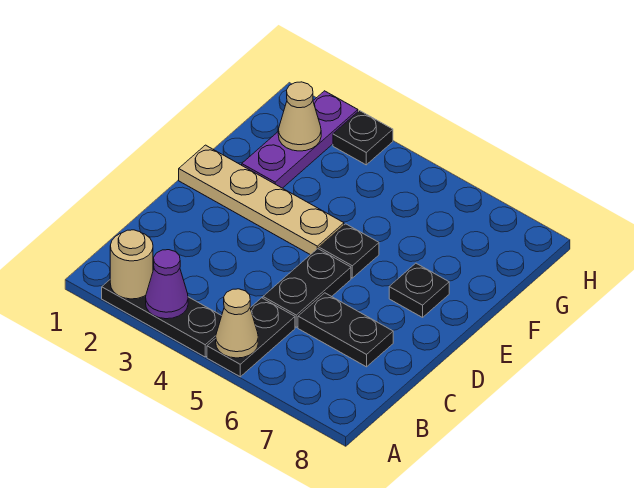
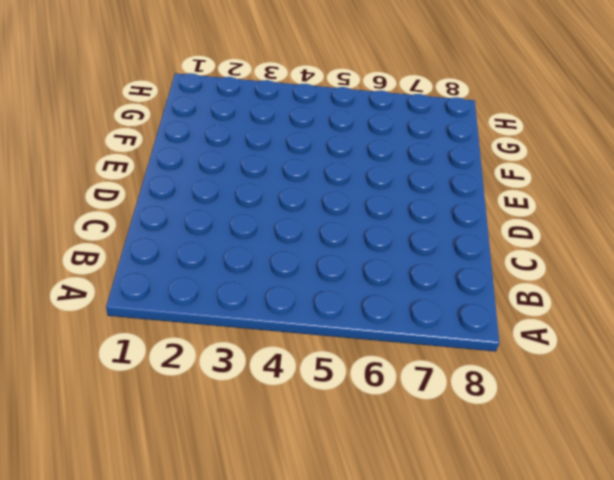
none -> black 1x3 plate [102,280,221,357]
none -> black 1x2 plate [207,298,295,377]
none -> black 1x2 plate [263,249,351,327]

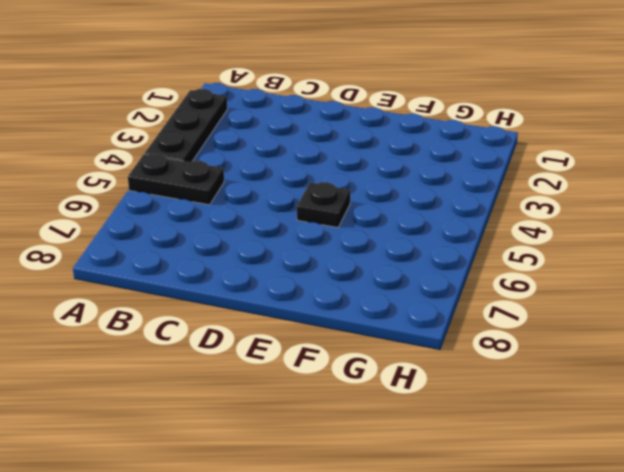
none -> black 1x2 plate [263,249,351,327]
none -> black 1x2 plate [298,293,393,367]
none -> tan 1x4 plate [179,145,344,255]

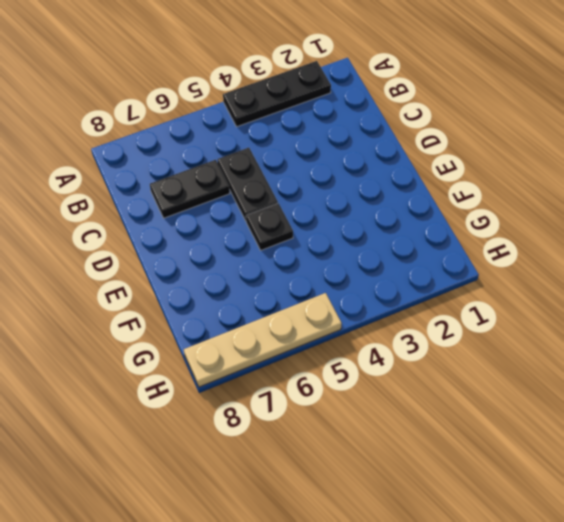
tan 1x4 plate [184,293,342,387] -> tan 1x4 plate moved to [179,145,344,255]
none -> black 1x2 plate [207,298,295,377]
none -> black 1x1 plate [389,263,449,317]
none -> purple 1x3 plate [242,91,358,188]

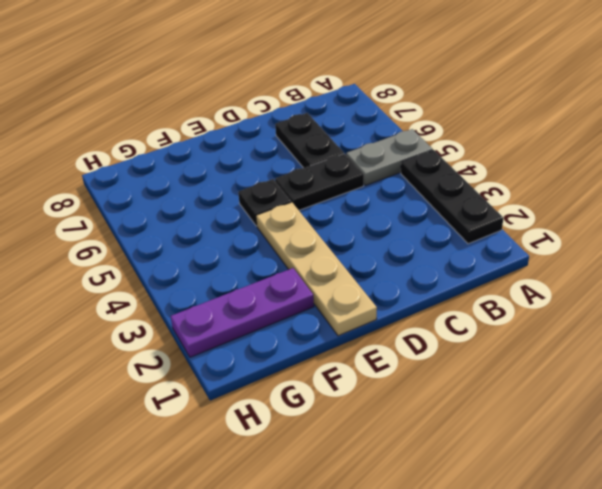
grey 1x2 plate [346,129,433,185] -> black 1x2 plate [207,298,295,377]
none -> black 1x1 plate [389,263,449,317]
none -> black 1x1 plate [333,111,393,165]
none -> tan 1x1 round brick [110,230,153,299]

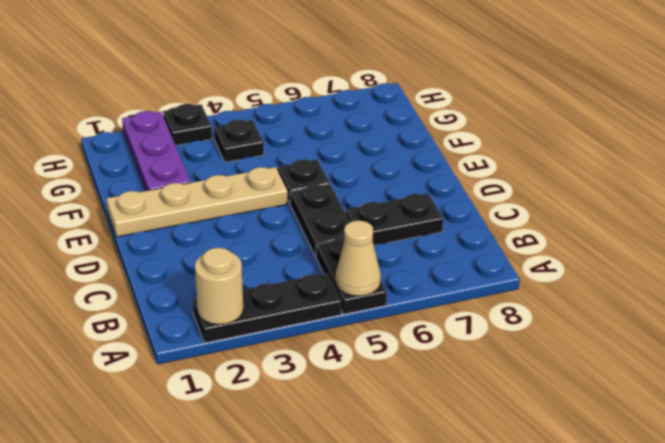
black 1x1 plate [214,119,264,162] -> black 1x1 plate moved to [389,263,449,317]
none -> purple 1x1 cone [146,250,188,319]
none -> tan 1x1 cone [278,82,321,151]

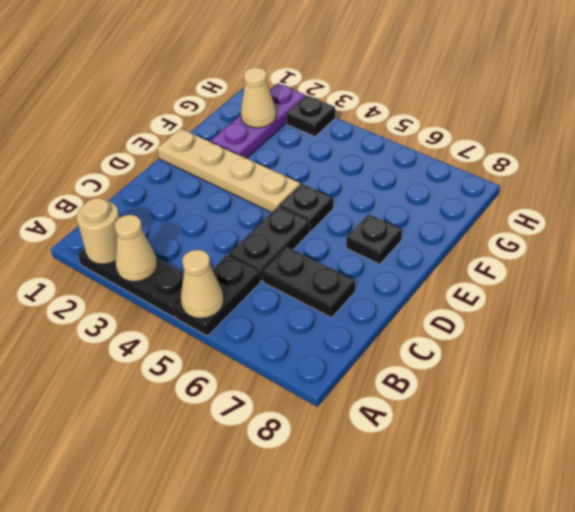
tan 1x1 cone [115,215,157,282] -> purple 1x1 cone [146,250,188,319]

